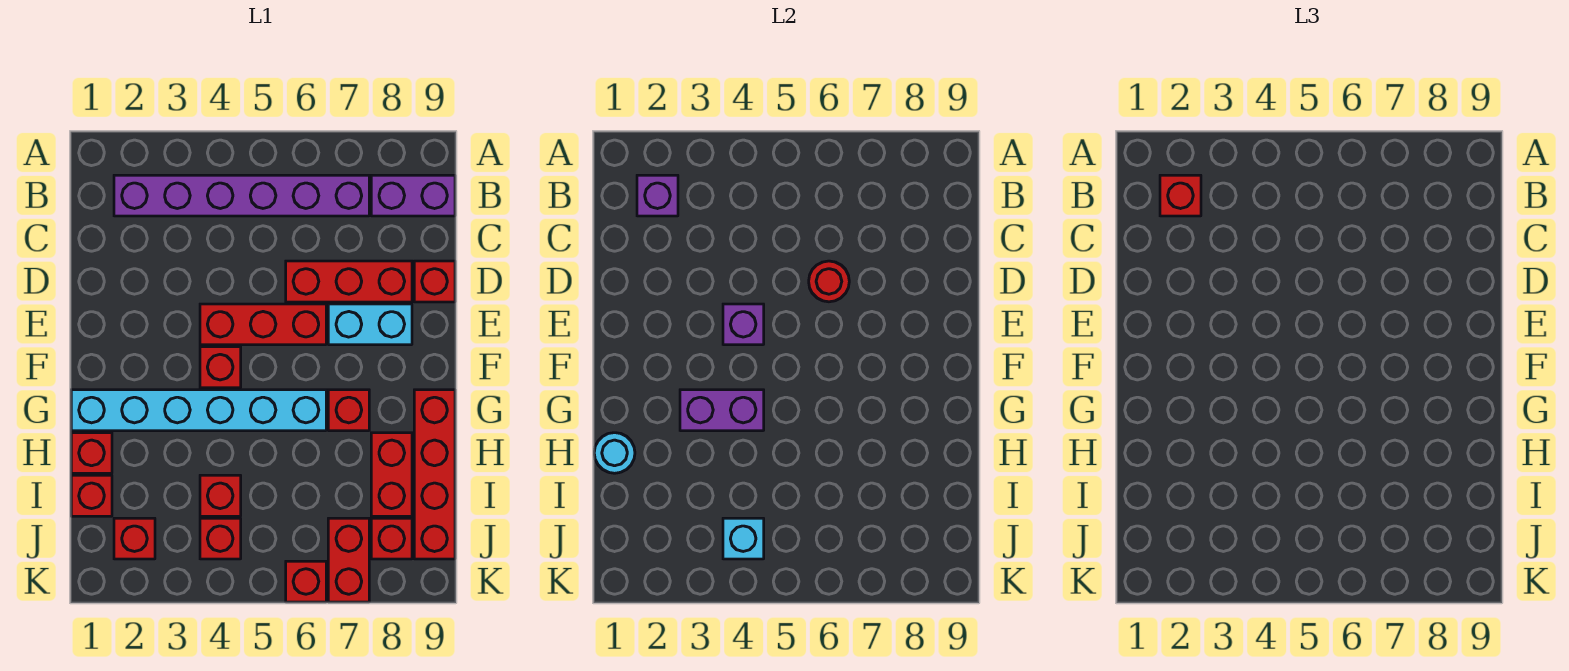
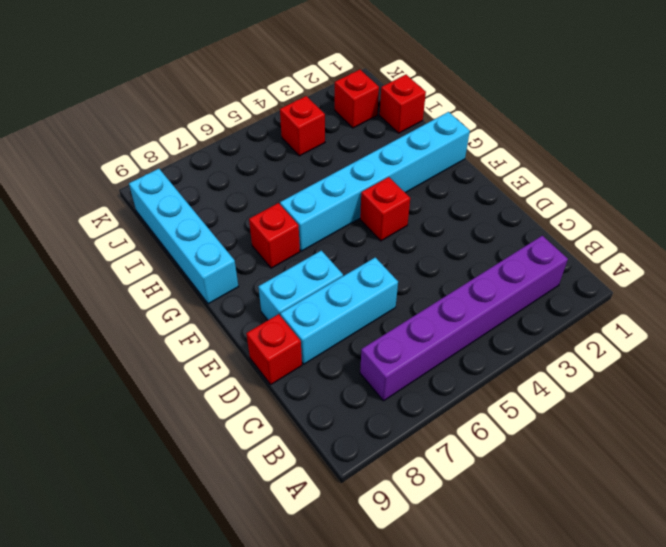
cyan 1x3 brick [281,257,398,364] -> red 1x3 brick [286,261,412,302]
cyan 1x4 brick [129,169,239,304] -> red 1x4 brick [414,390,455,559]
none -> purple 1x2 brick [371,175,455,216]
none -> red 1x3 brick [200,304,326,345]
none -> red 1x1 brick [71,433,112,473]

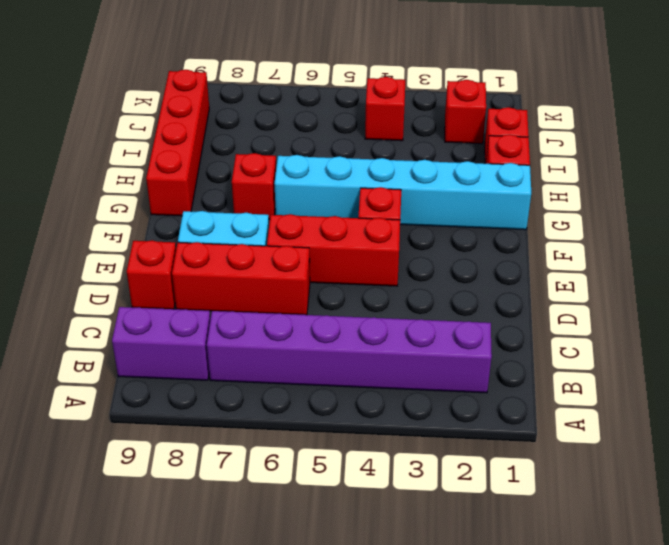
none -> red 1x2 brick [371,433,412,516]
none -> red 1x1 brick [200,475,241,516]
none -> red 1x2 brick [328,518,369,602]

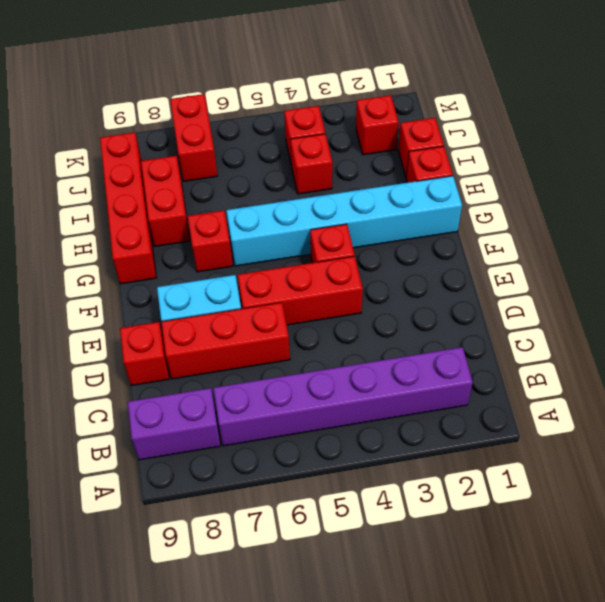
none -> red 1x1 brick [371,518,412,559]
none -> red 1x1 brick [286,561,326,602]
none -> purple 1x1 brick [637,175,678,216]

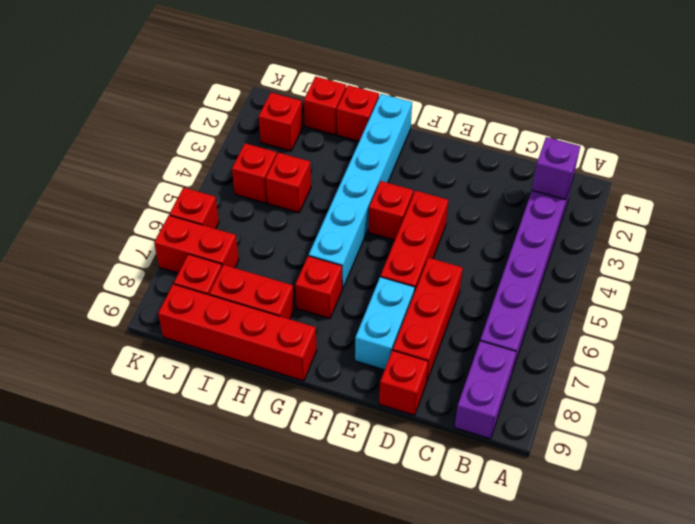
none -> red 1x1 round brick [809,261,849,302]
none -> purple 1x1 brick [723,304,764,345]
none -> purple 1x2 brick [680,390,764,431]

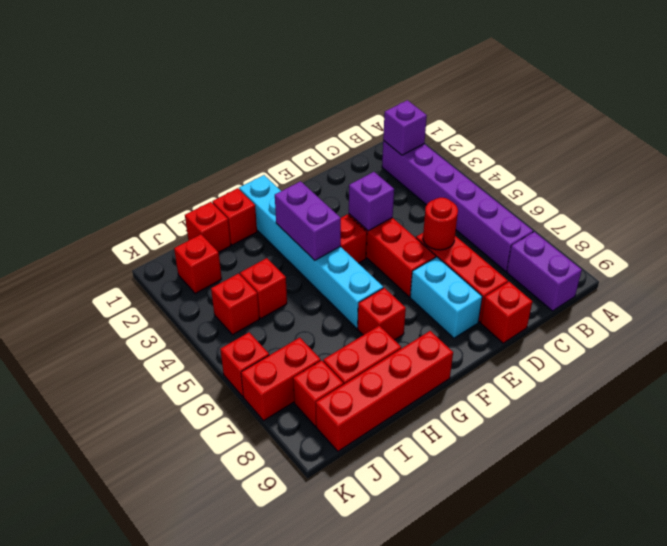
none -> cyan 1x1 round brick [594,433,635,473]
none -> cyan 1x1 brick [723,518,764,559]
none -> red 1x1 brick [1160,175,1201,216]

